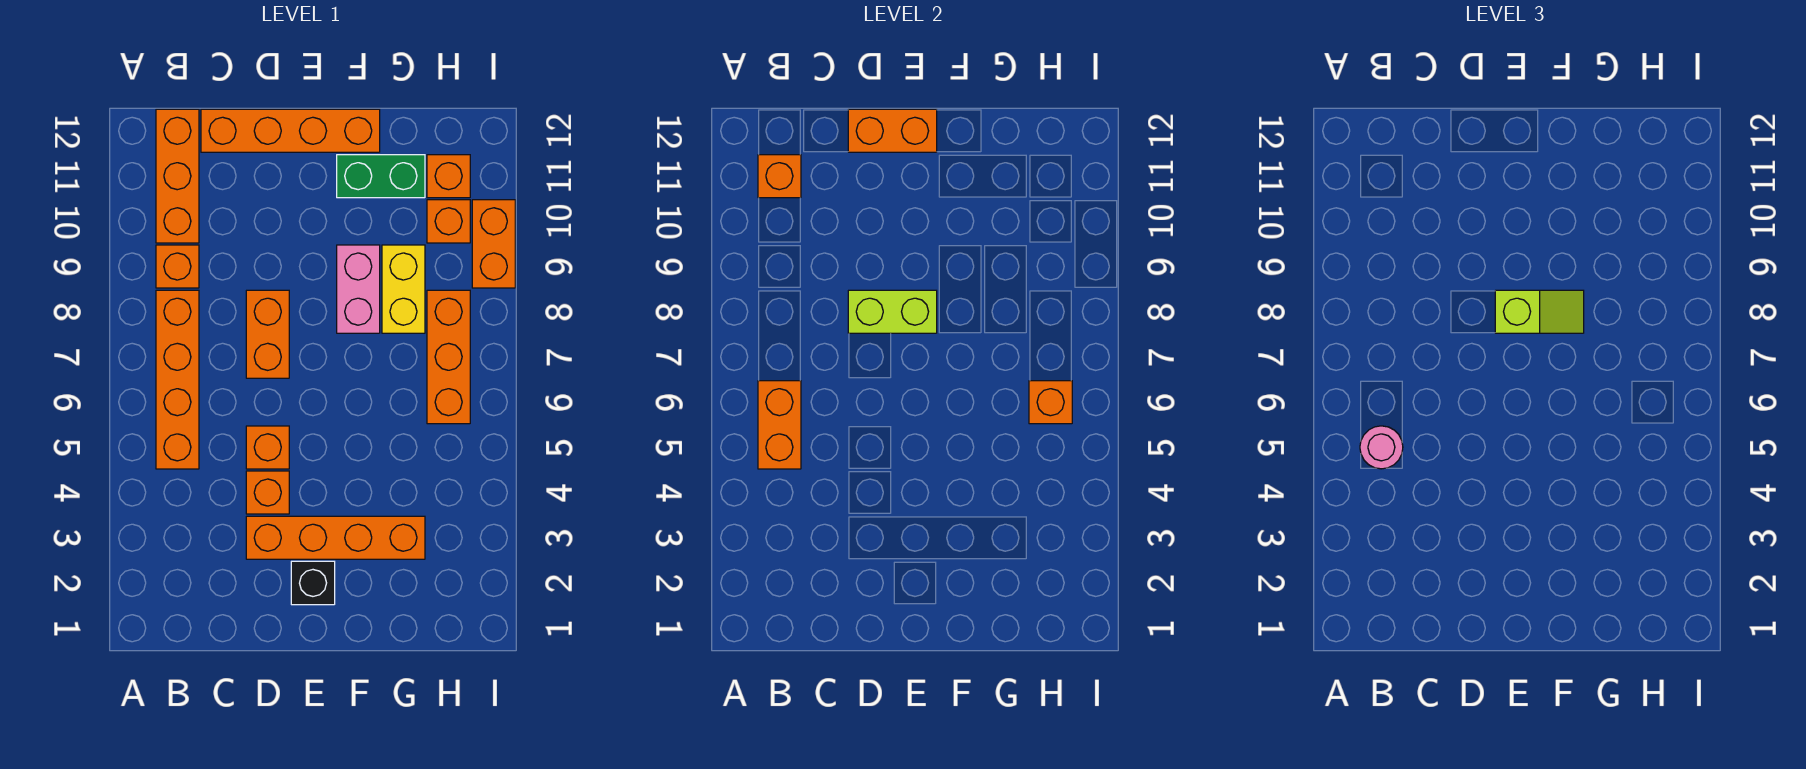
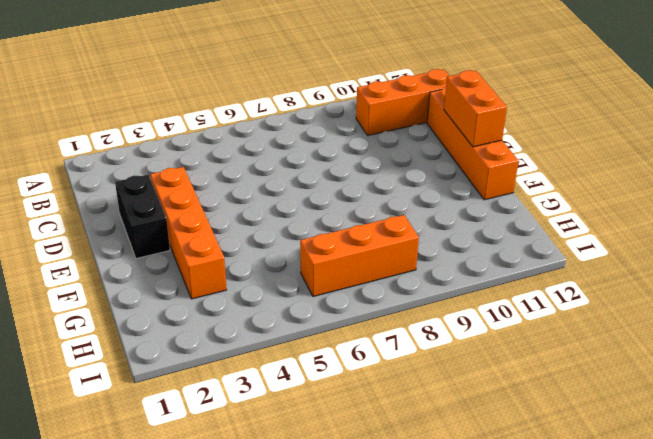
black 1x2 brick [115,174,170,259] -> black 1x1 brick [291,561,335,605]
none -> orange 1x4 brick [156,290,199,469]
none -> orange 1x1 brick [156,245,199,288]
none -> orange 1x1 brick [246,471,289,514]

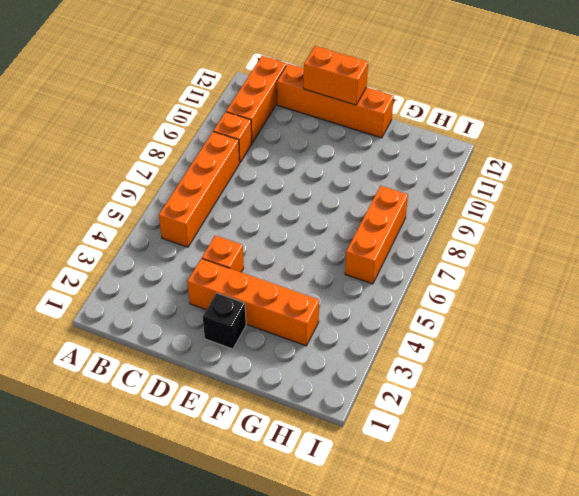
none -> orange 1x1 brick [246,426,289,469]
none -> orange 1x2 brick [246,290,289,378]
none -> pink 1x2 brick [337,245,380,333]

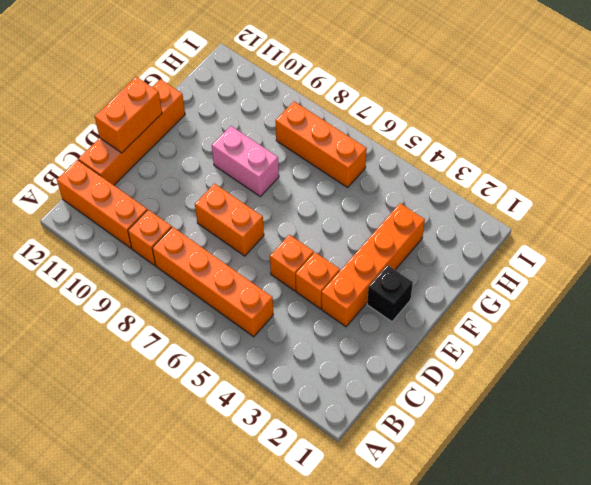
none -> green 1x2 brick [337,155,425,198]
none -> yellow 1x2 brick [382,245,425,333]
none -> orange 1x1 brick [427,200,470,243]

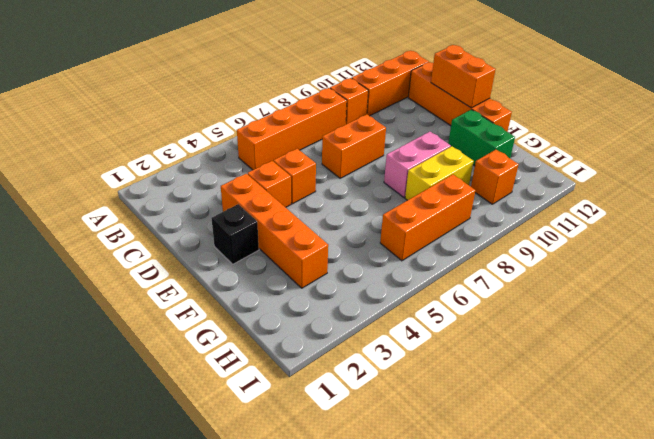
none -> orange 1x1 brick [427,155,470,198]
none -> orange 1x2 brick [472,200,515,288]
none -> orange 1x2 brick [758,381,801,469]

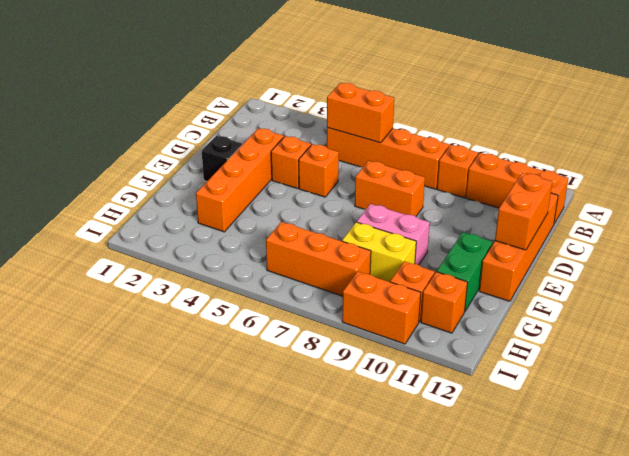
none -> orange 1x1 brick [758,155,801,198]
none -> lime 1x2 brick [848,290,937,333]
none -> orange 1x1 brick [1029,381,1072,424]

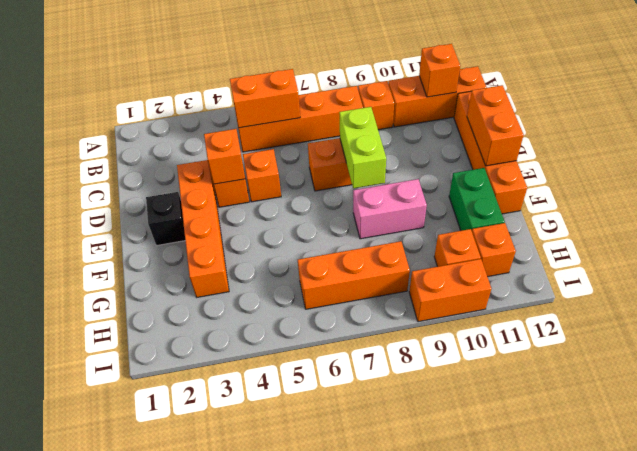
orange 1x1 brick [204,129,245,184] -> orange 1x1 brick moved to [1029,381,1072,424]
none -> yellow 1x2 brick [382,245,425,333]
none -> pink 1x1 round brick [1360,426,1403,469]
none -> lime 1x2 slope [1495,290,1584,333]

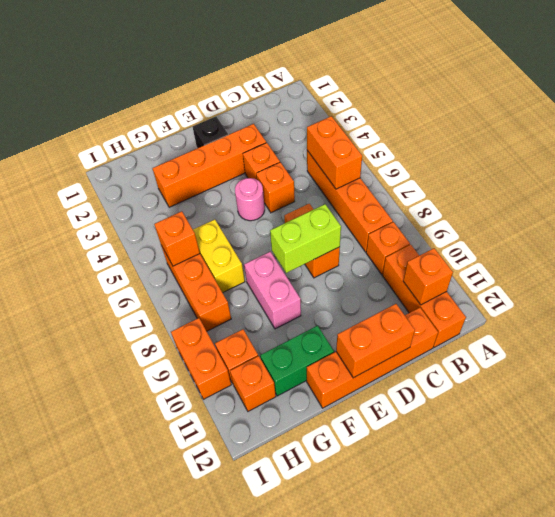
pink 1x1 round brick [235,178,265,221] -> pink 1x1 round brick moved to [1360,426,1403,469]
yellow 1x2 brick [193,220,245,293] -> yellow 1x2 brick moved to [382,245,425,333]
none -> lime 1x2 slope [1495,290,1584,333]

